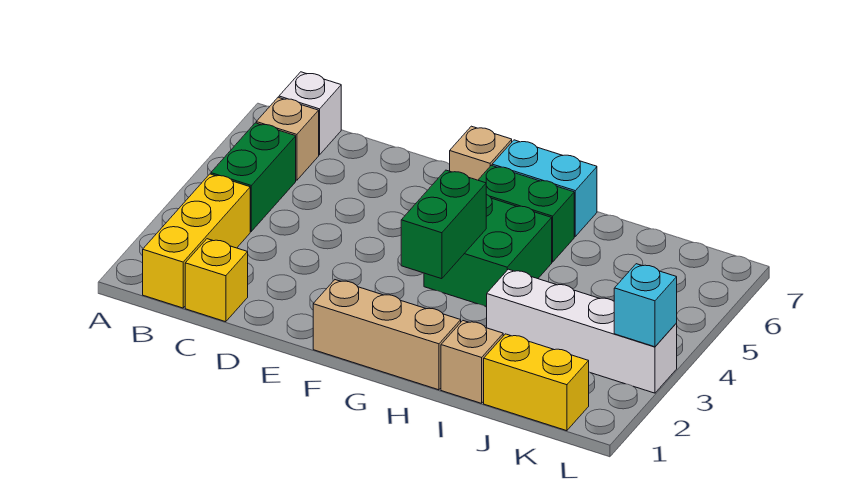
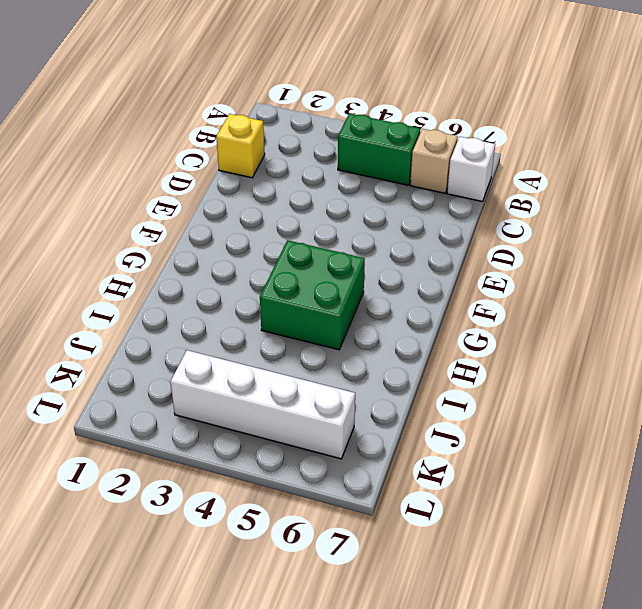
white 1x4 brick [170,350,355,459] -> white 1x4 brick turned to [487,269,677,393]
none -> yellow 1x3 brick [143,174,250,308]
none -> tan 1x3 brick [313,280,461,390]
none -> tan 1x1 brick [450,126,512,180]

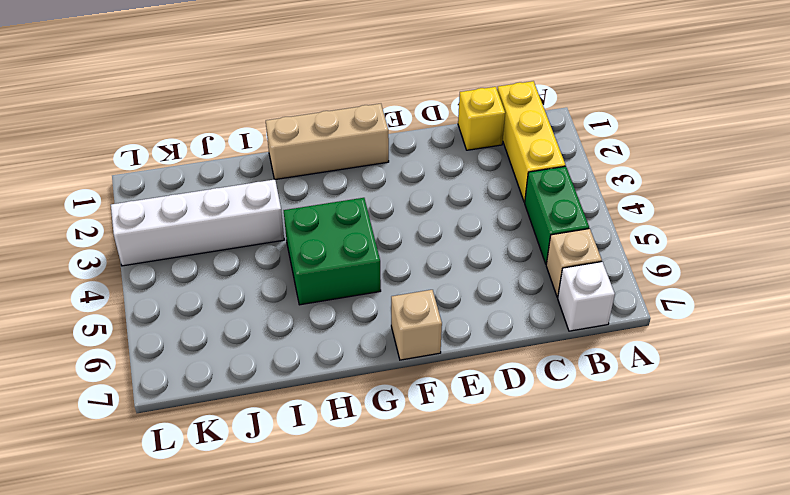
none -> green 1x2 brick [478,165,574,262]
none -> cyan 1x2 brick [492,140,597,236]
none -> tan 1x1 brick [441,321,503,403]

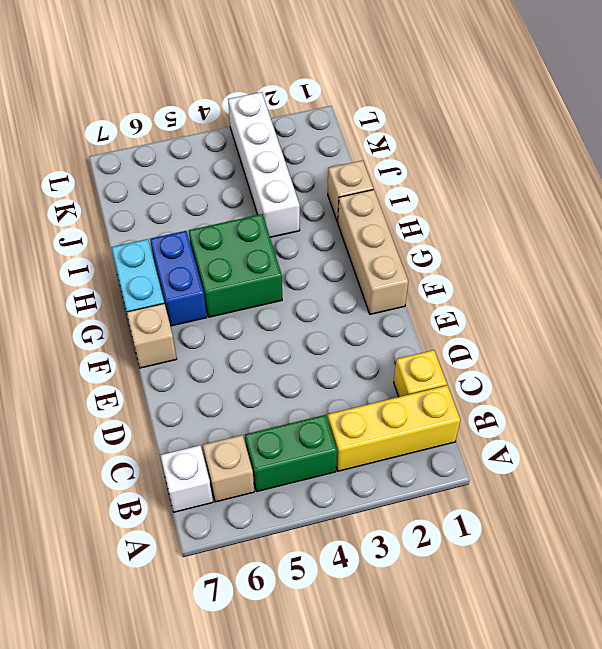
blue 1x2 brick [150,231,207,326] -> green 1x2 brick [478,165,574,262]
none -> yellow 1x2 brick [484,334,589,431]
none -> green 1x2 brick [401,170,486,279]
none -> cyan 1x1 brick [614,264,677,347]

